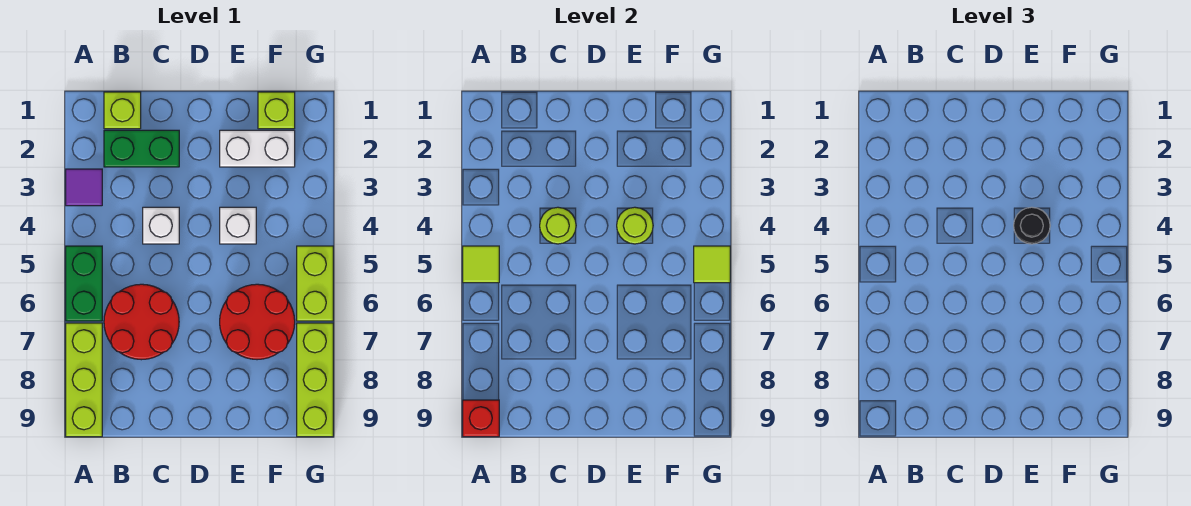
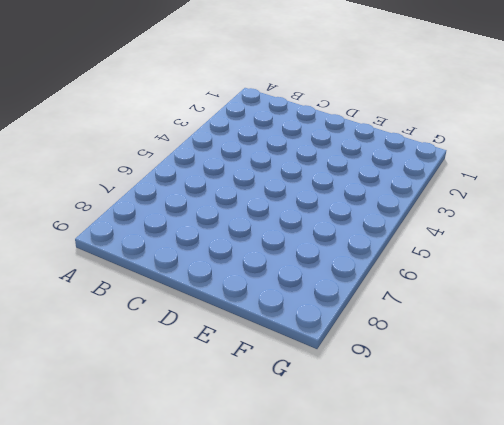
none -> purple 1x1 tile [66,169,102,206]
none -> green 1x2 brick [66,246,102,321]
none -> lime 1x3 brick [66,323,102,437]

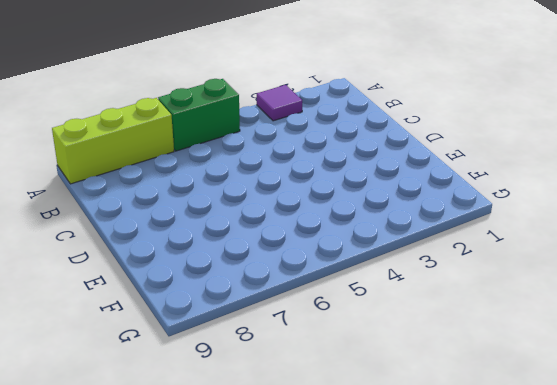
none -> lime 1x1 brick [104,92,141,129]
none -> green 1x2 brick [104,130,179,167]
none -> red 2x2 round brick [104,284,179,360]

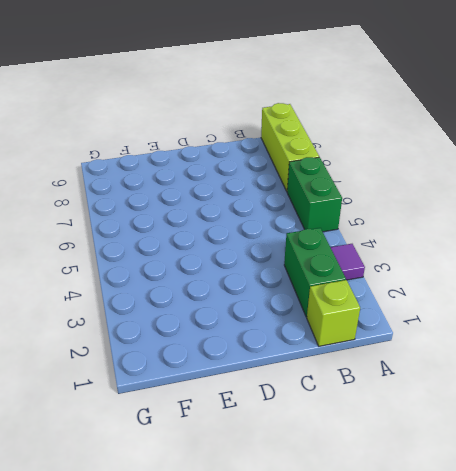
green 1x2 brick [284,228,346,317] -> green 1x2 brick turned to [104,130,179,167]
none -> red 2x2 round brick [104,284,179,360]
none -> white 1x1 brick [143,207,179,244]
none -> white 1x2 brick [220,130,295,167]

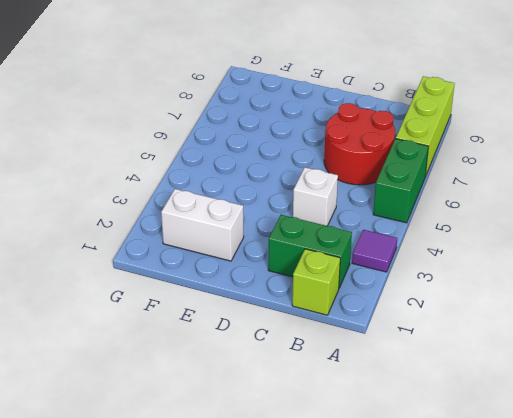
none -> white 1x1 brick [220,207,256,244]
none -> red 2x2 round brick [220,284,295,360]
none -> lime 1x1 brick [258,92,295,129]

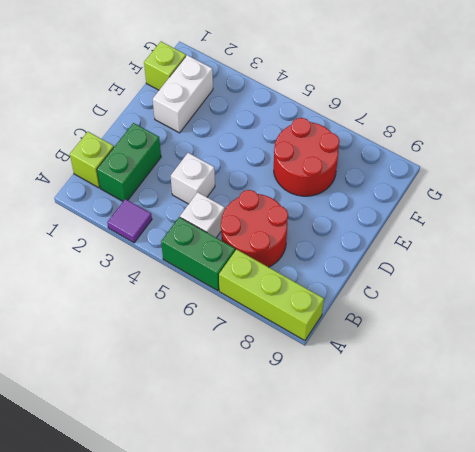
white 1x1 brick [180,192,225,238] -> white 1x1 brick moved to [220,207,256,244]
none -> lime 1x2 brick [297,246,333,321]
none -> lime 1x3 brick [297,323,333,437]
none -> lime 1x1 tile [463,246,499,283]

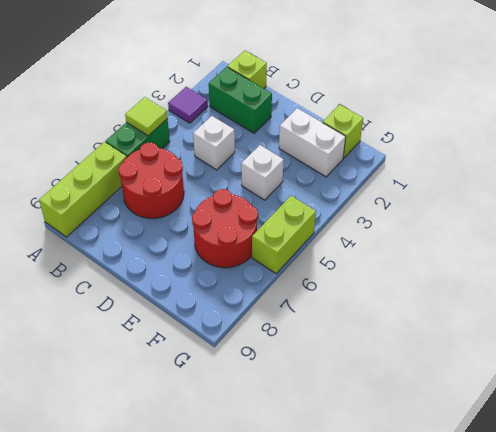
none -> lime 1x3 brick [297,323,333,437]
none -> red 1x1 brick [463,400,499,437]
none -> lime 1x1 round brick [540,207,576,244]

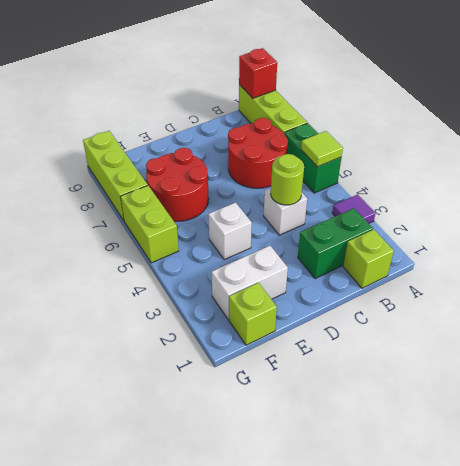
none -> lime 1x1 round brick [617,207,653,244]
none -> lime 1x1 tile [694,246,730,283]
none -> black 1x1 round brick [1014,207,1050,244]

